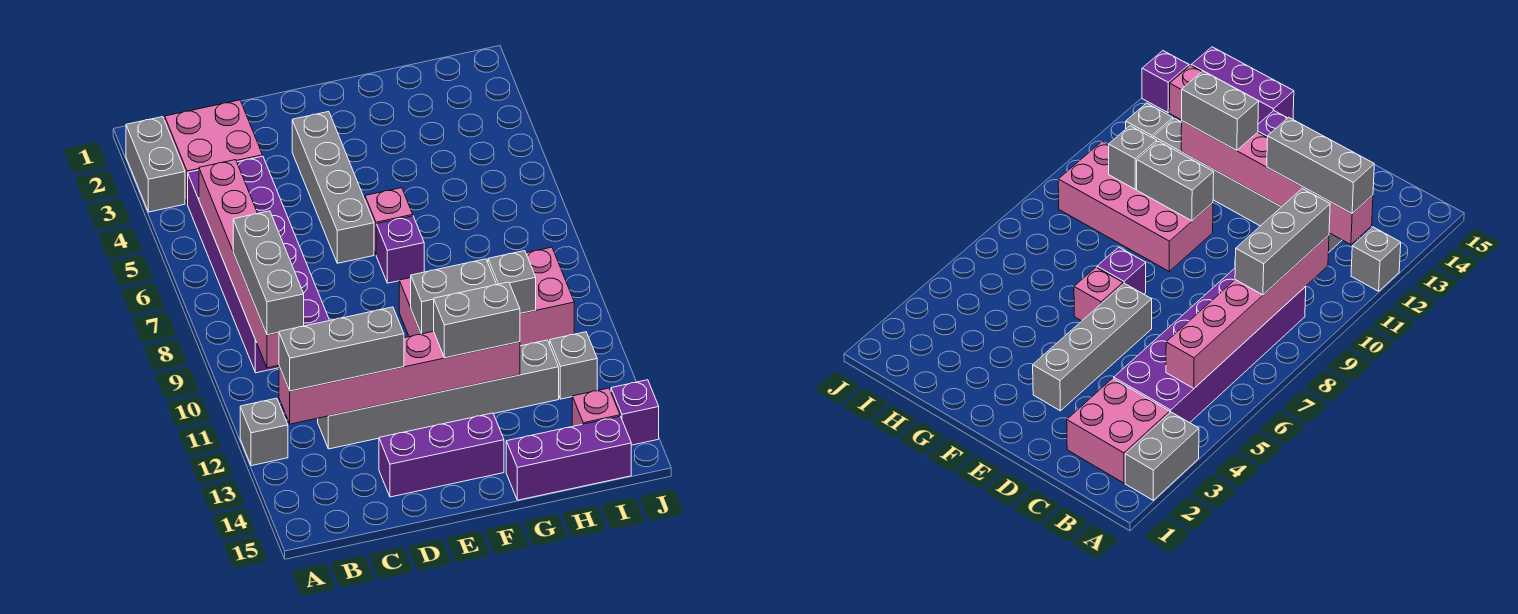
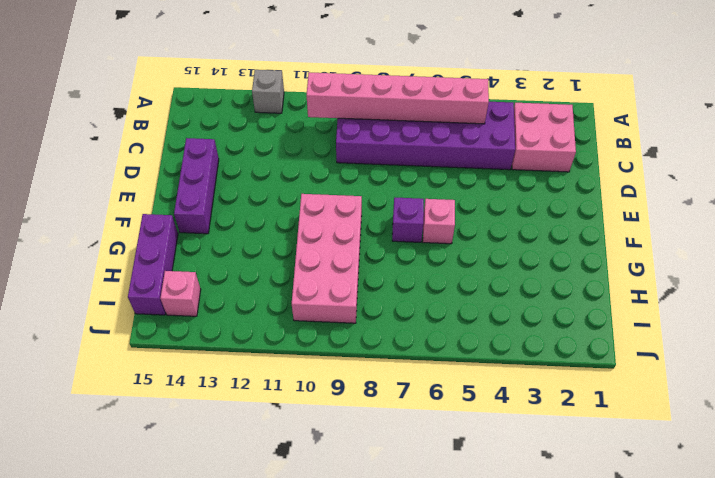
none -> grey 1x2 brick [126,117,185,212]
none -> grey 1x6 brick [318,340,559,449]
none -> grey 1x4 brick [292,112,374,263]

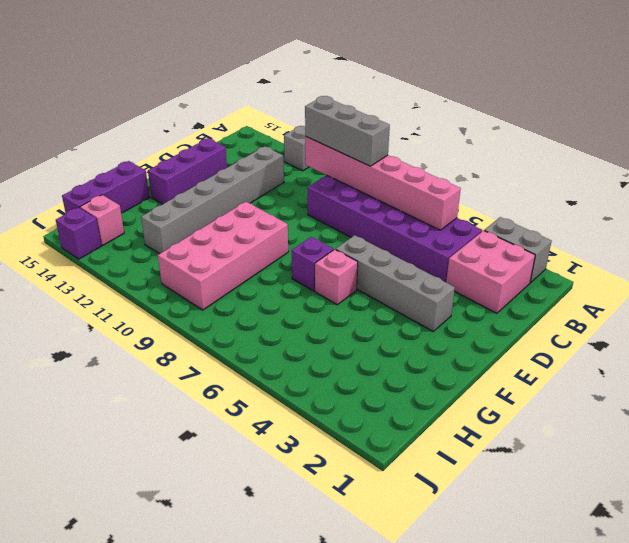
none -> grey 1x1 brick [550,332,597,399]
none -> pink 1x6 brick [279,331,520,424]
none -> grey 1x2 brick [411,259,497,334]

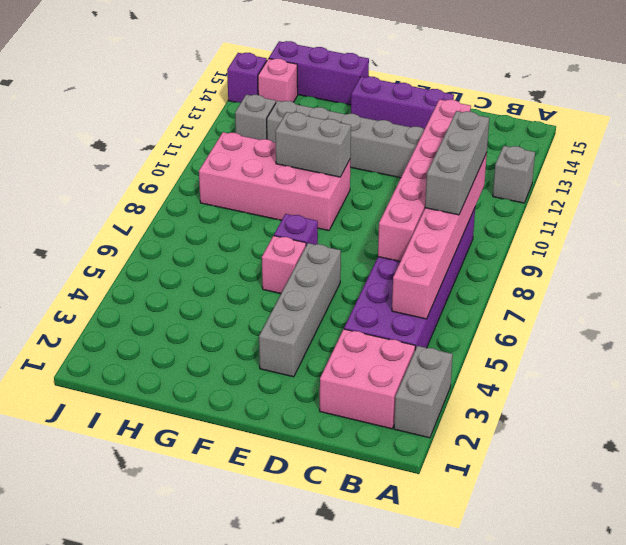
pink 1x6 brick [378,99,471,261] -> pink 1x6 brick turned to [279,331,520,424]
none -> grey 1x1 brick [488,251,536,314]
none -> grey 1x3 brick [279,307,404,391]
none -> grey 1x2 brick [434,282,520,358]

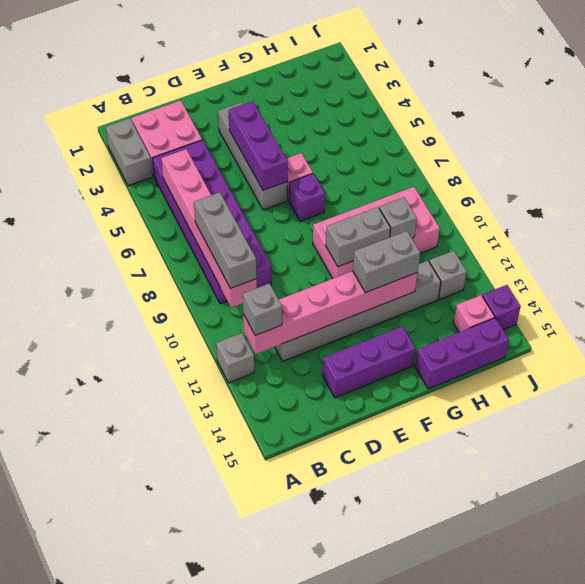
grey 1x1 brick [243,283,282,336] -> grey 1x3 brick [279,307,404,391]
purple 1x3 brick [229,101,288,190] -> none

